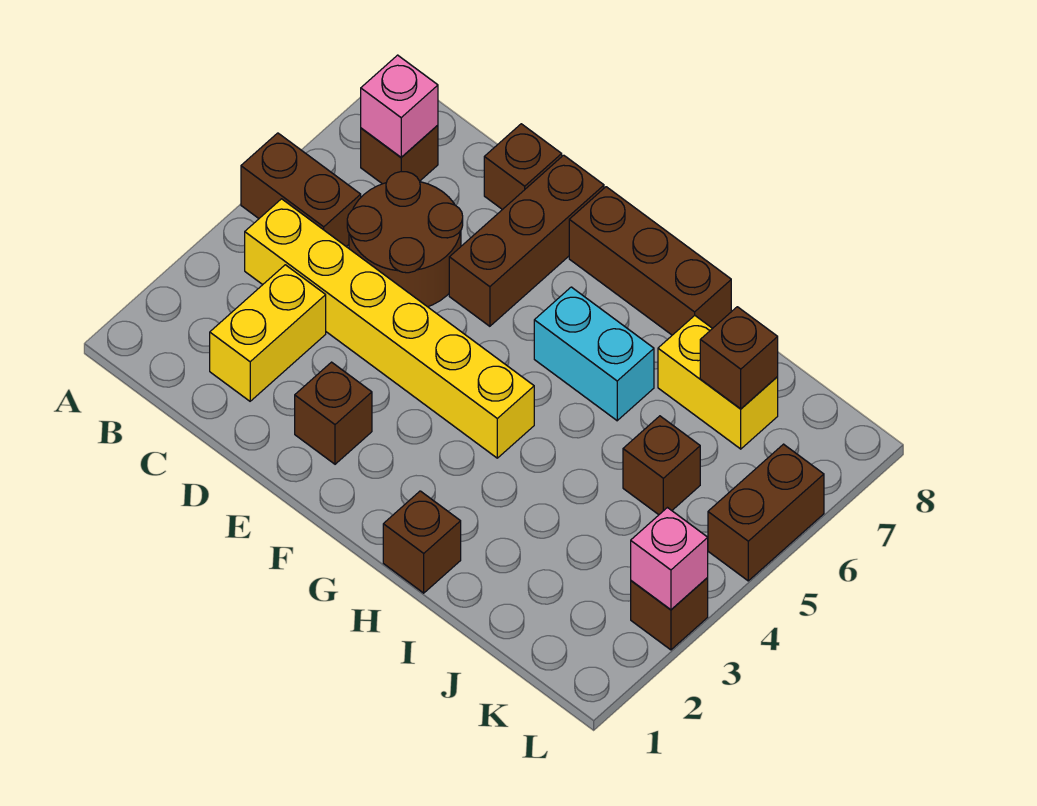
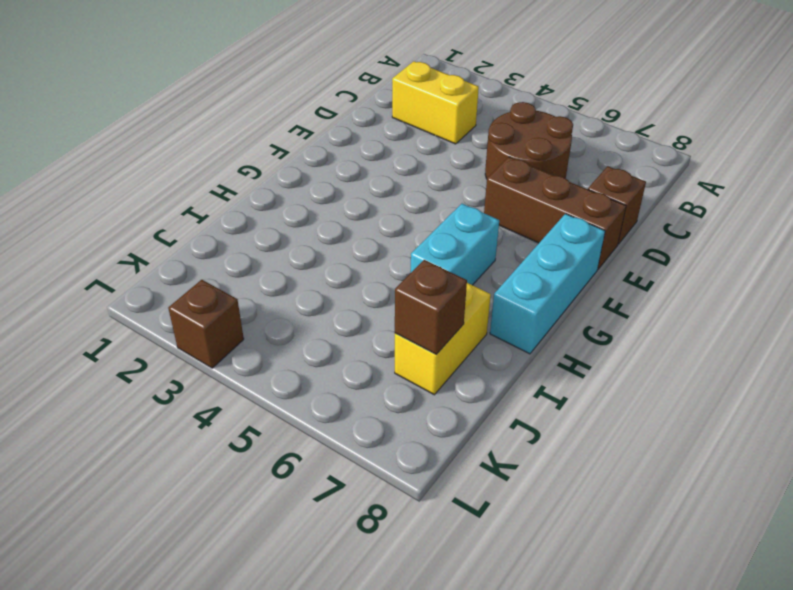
cyan 1x3 brick [490,214,605,354] -> brown 1x3 brick [569,187,731,335]
none -> brown 1x2 brick [241,133,361,247]
none -> yellow 1x6 brick [245,199,534,458]
none -> brown 1x1 brick [361,125,438,184]

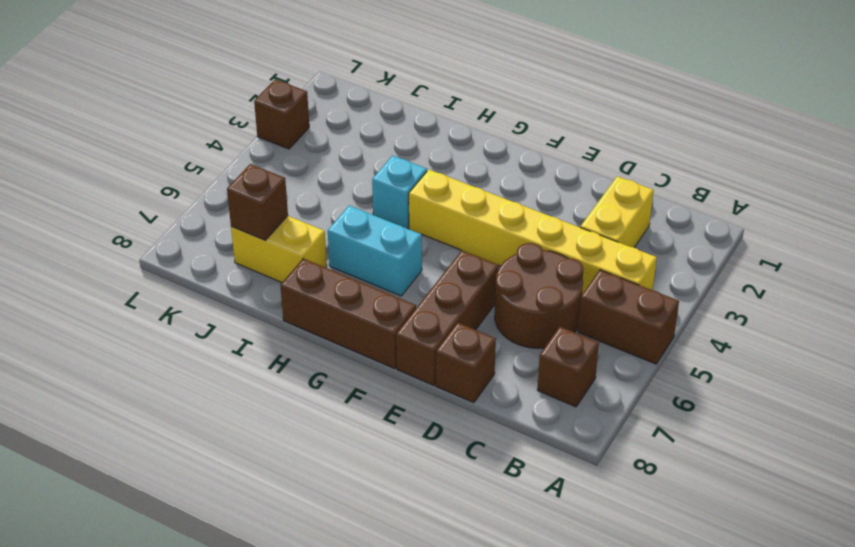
cyan 1x1 brick [372,156,427,228] -> none
none -> brown 1x1 brick [295,362,372,464]
none -> brown 1x1 brick [383,491,461,593]
none -> brown 1x1 brick [623,416,700,515]

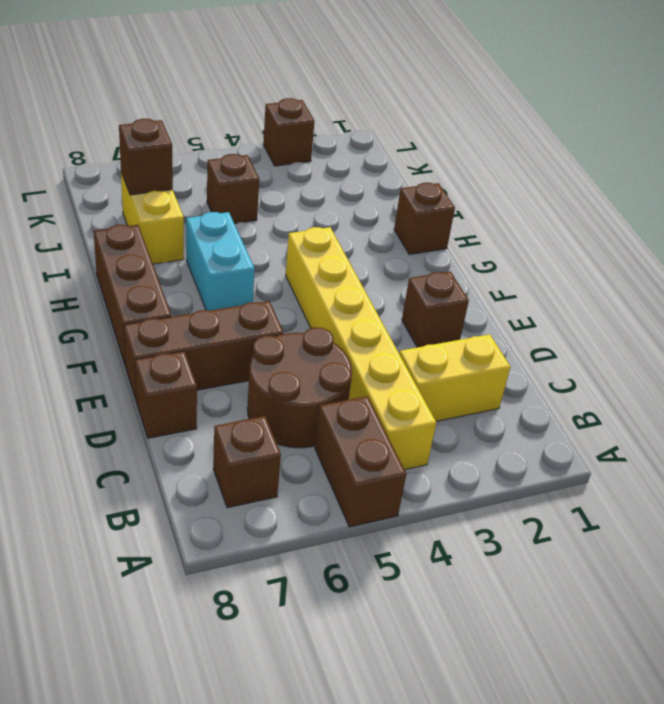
none -> brown 1x2 brick [708,444,824,581]
none -> pink 1x1 brick [361,55,438,157]
none -> pink 1x1 brick [631,508,708,610]

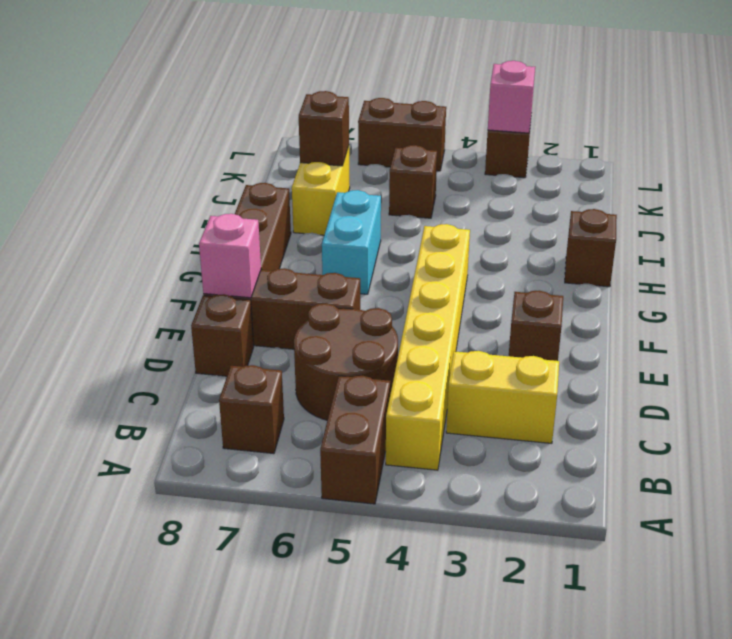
pink 1x1 brick [199,214,261,298] -> pink 1x1 brick moved to [361,55,438,157]

